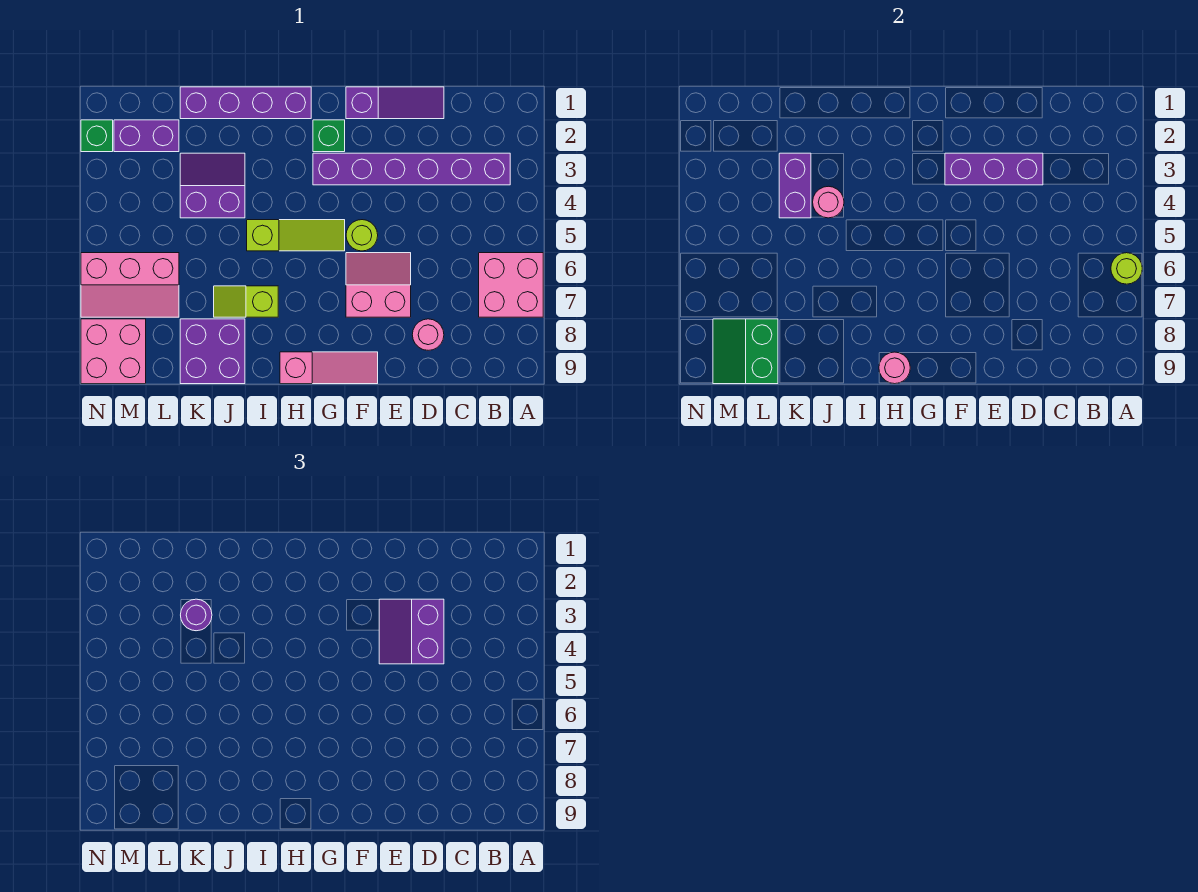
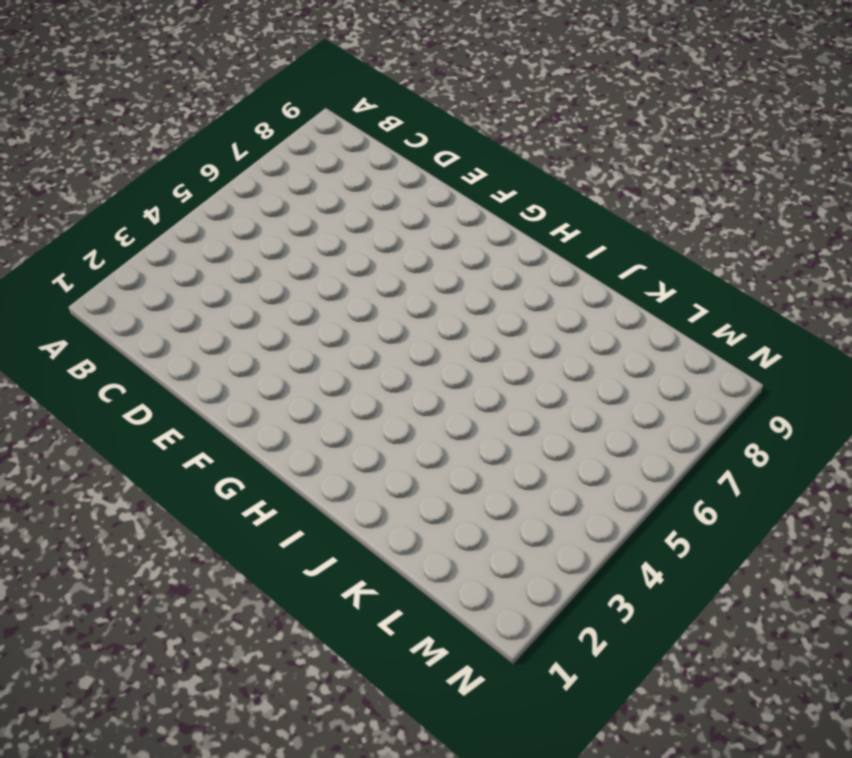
none -> pink 2x2 brick [479,253,543,317]
none -> purple 1x6 brick [313,153,510,185]
none -> purple 1x3 slope [346,87,444,119]

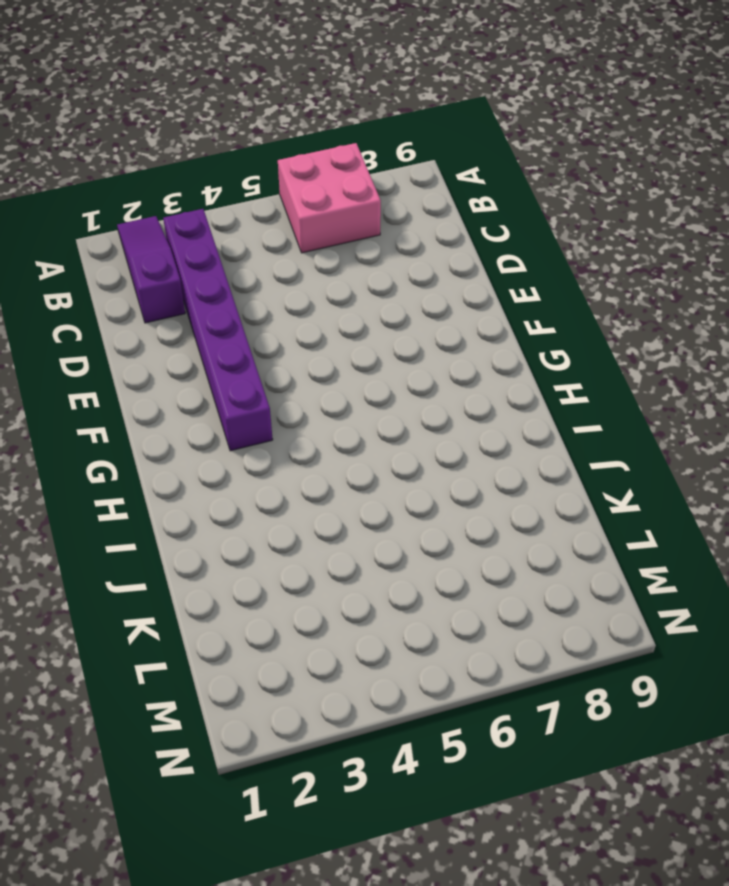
purple 1x3 slope [117,216,185,323] -> purple 1x3 slope moved to [346,87,444,119]
none -> pink 1x1 round brick [412,319,444,350]
none -> pink 2x2 slope [346,253,411,317]
none -> lime 1x1 round brick [346,220,378,251]

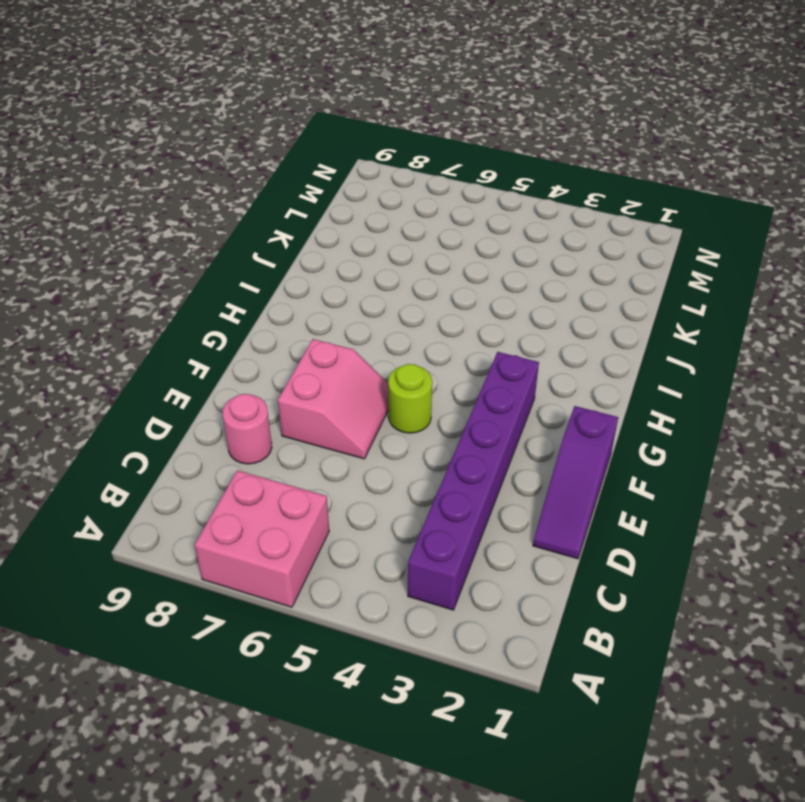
none -> pink 1x3 slope [280,352,378,384]
none -> green 1x1 brick [313,120,345,152]
none -> lime 1x3 slope [247,220,345,251]

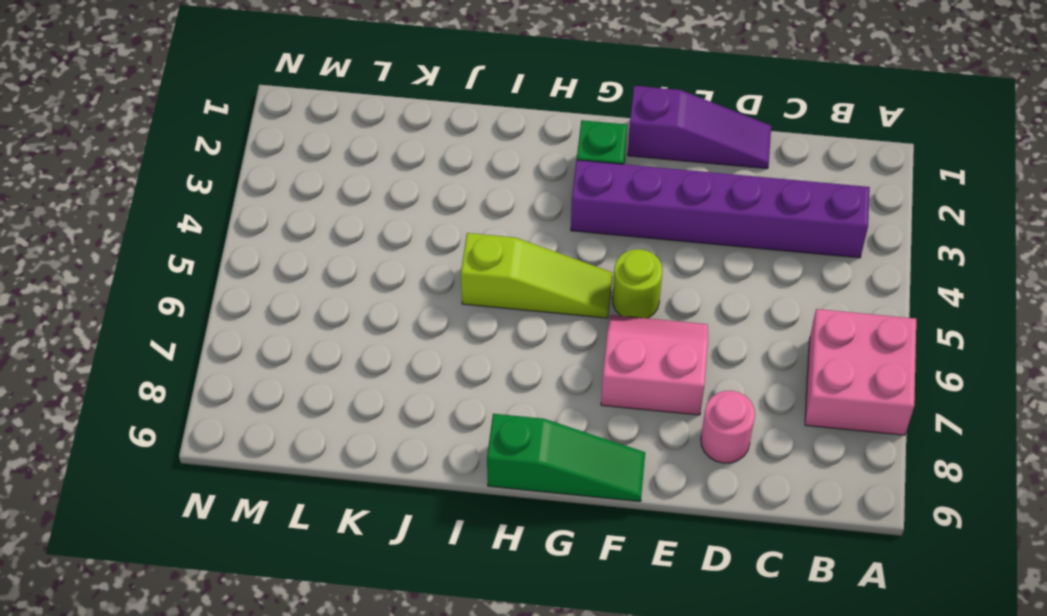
green 1x3 slope [487,414,645,501] -> pink 1x3 slope [280,352,378,384]
none -> purple 1x4 brick [180,87,311,119]
none -> lime 1x2 slope [214,286,278,317]
none -> purple 2x2 slope [180,153,245,218]

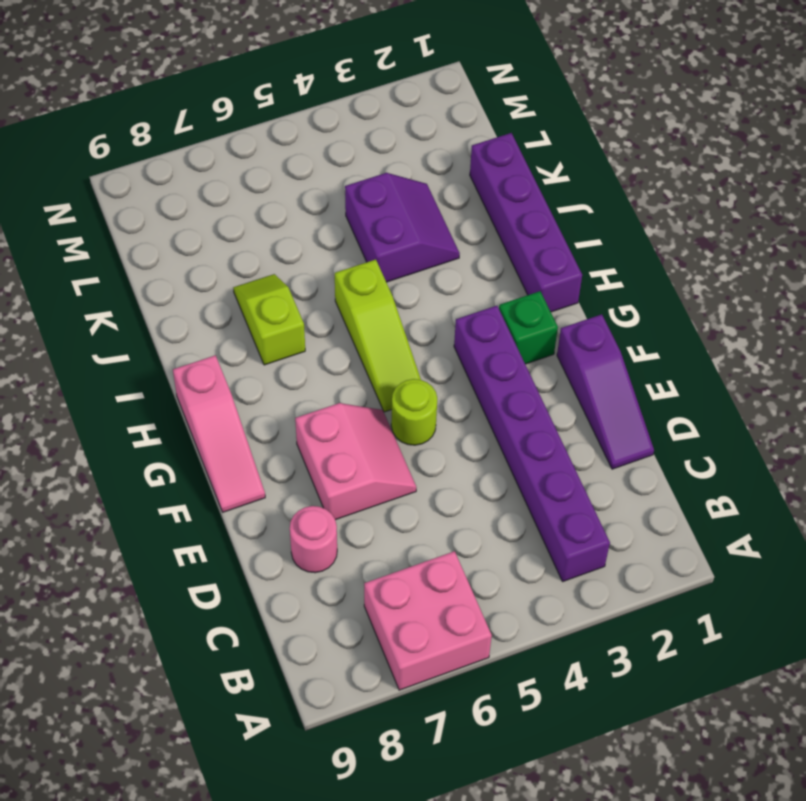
none -> purple 2x2 brick [180,319,245,384]
none -> purple 1x2 brick [114,120,179,152]
none -> pink 2x3 slope [81,253,179,317]

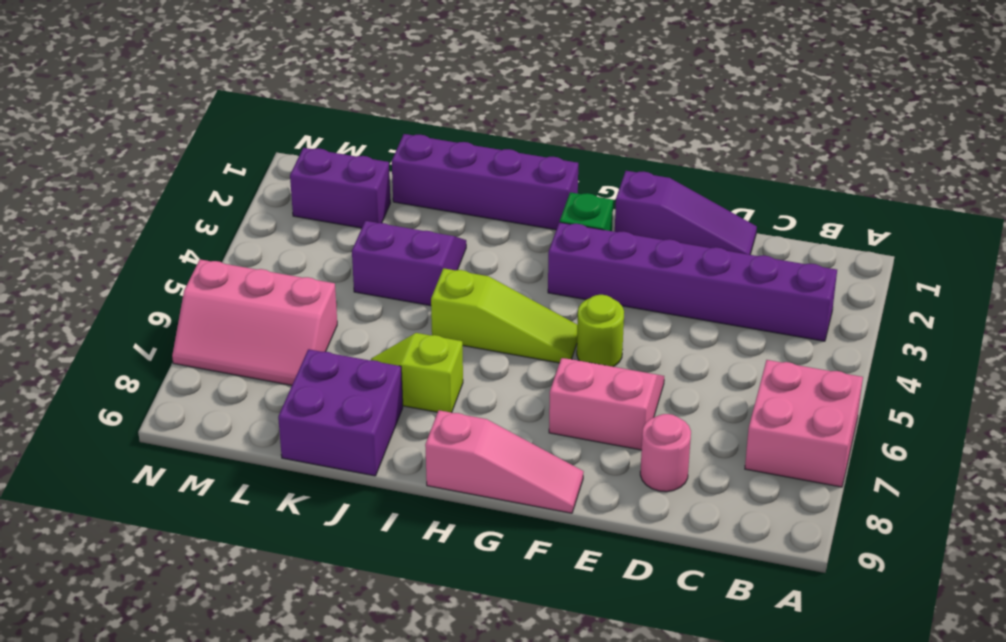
none -> pink 2x2 brick [81,319,146,384]
none -> green 1x1 brick [81,120,113,152]
none -> lime 1x1 round brick [1111,253,1142,284]

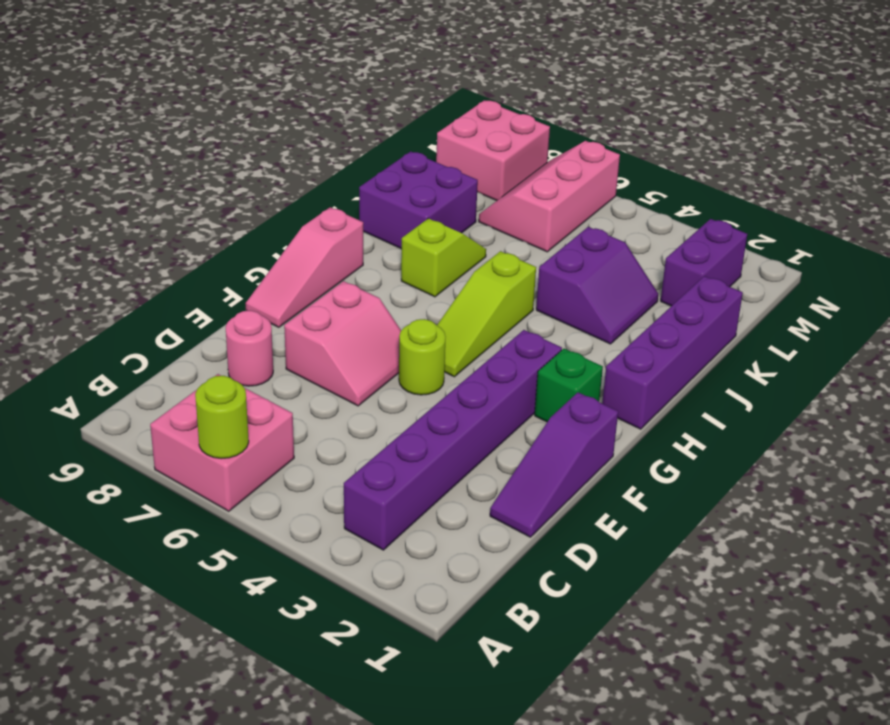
none -> green 1x1 brick [81,120,113,152]
none -> purple 1x3 brick [945,153,1043,185]
none -> pink 1x1 round brick [879,352,910,384]

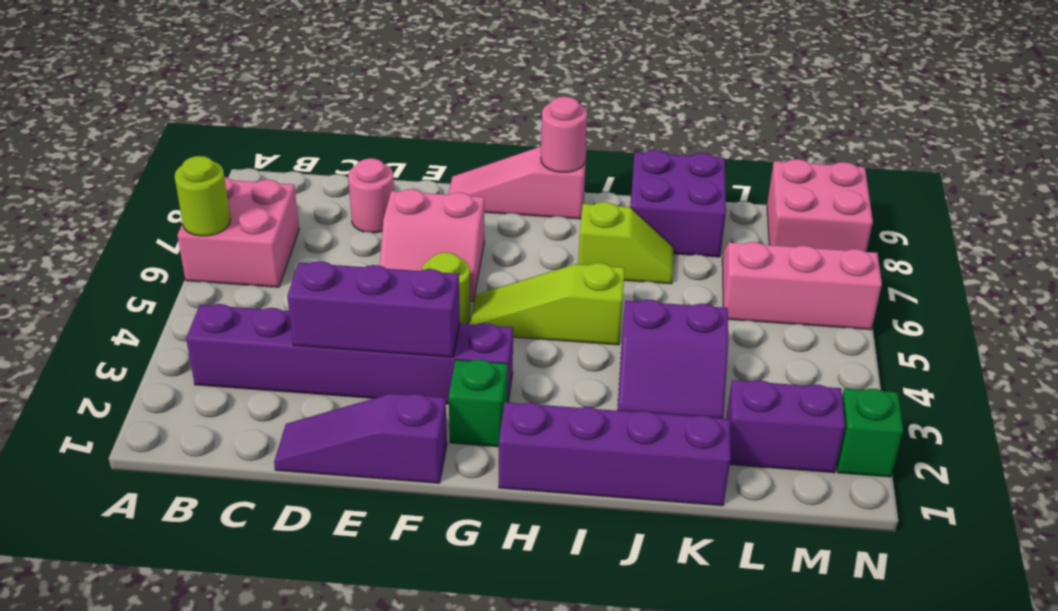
none -> pink 1x1 round brick [813,186,844,218]
none -> purple 1x2 brick [779,153,811,218]
none -> green 2x2 slope [713,319,778,384]

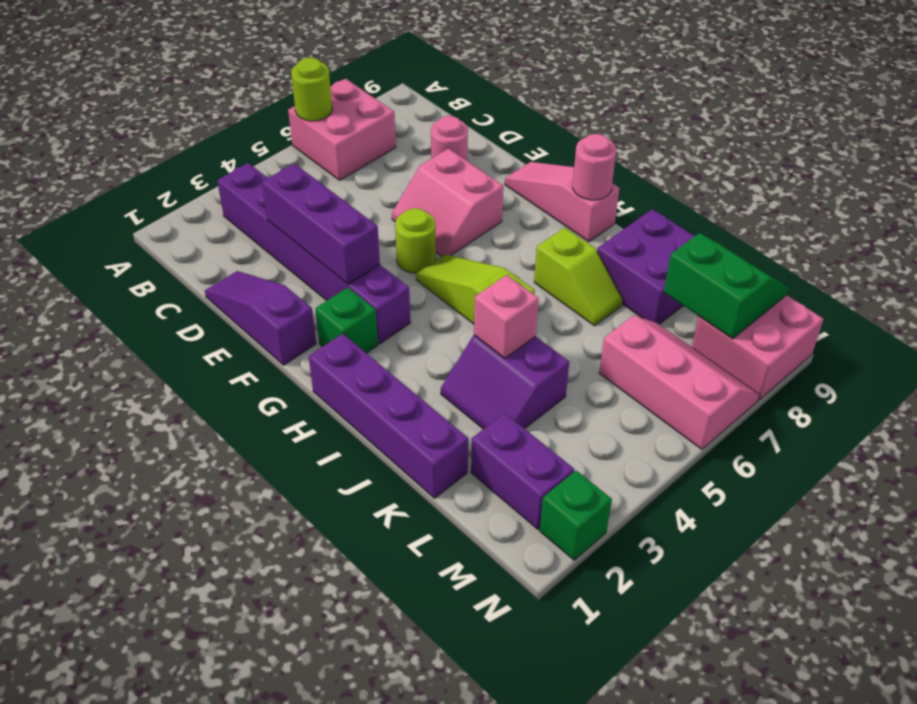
pink 1x1 brick [474,275,539,358] -> pink 1x1 round brick [813,186,844,218]
green 2x2 slope [664,233,789,339] -> green 2x2 slope turned to [713,319,778,384]
none -> purple 1x2 brick [779,153,811,218]
none -> purple 2x2 slope [379,599,444,664]
none -> purple 1x1 round brick [181,599,212,631]

